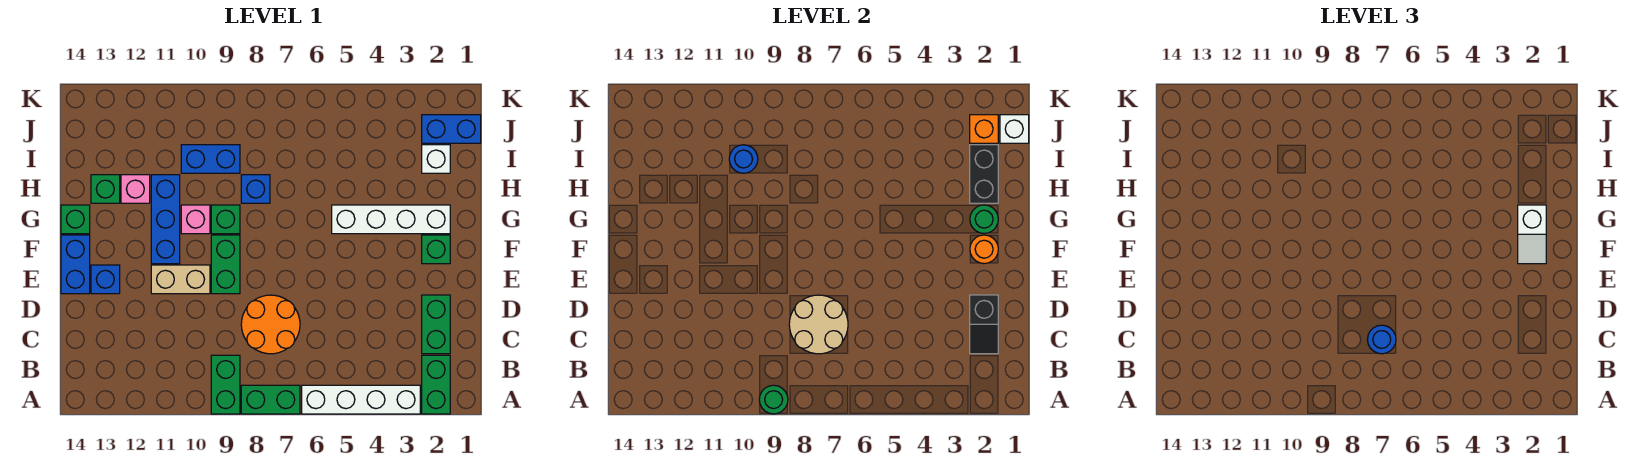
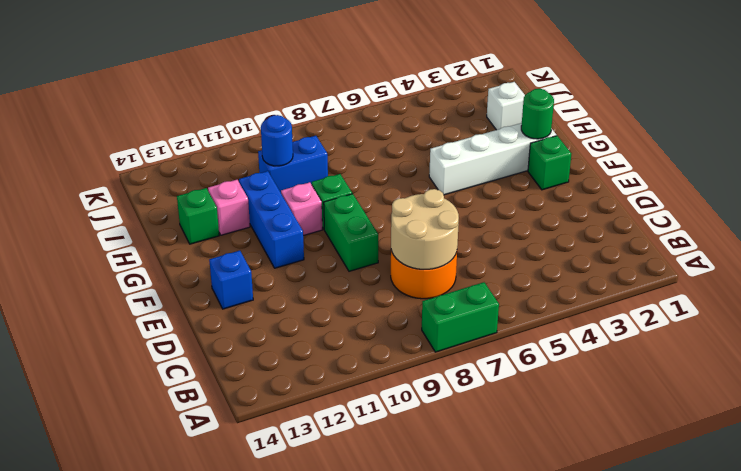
none -> green 1x2 brick [422,355,450,414]
none -> white 1x4 brick [302,385,420,414]
none -> green 1x2 brick [211,355,240,414]
none -> green 1x2 brick [422,295,450,354]

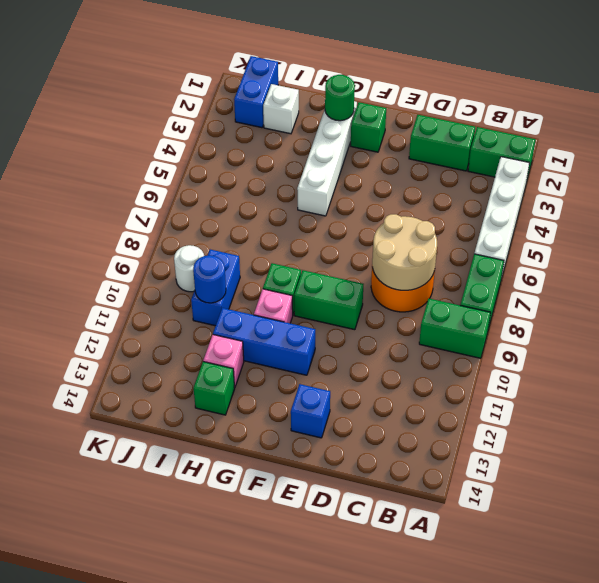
white 1x1 round brick [174,245,204,292] -> none
none -> tan 1x2 brick [151,265,210,294]
none -> blue 1x2 brick [61,235,90,294]
none -> green 1x1 brick [61,205,90,234]
none -> blue 1x1 brick [241,175,270,203]

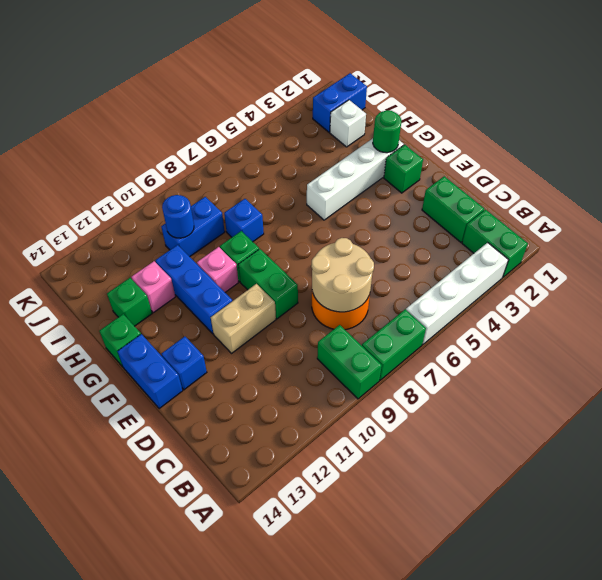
none -> green 1x1 round brick [759,385,788,414]
none -> black 1x2 slope [970,295,998,354]
none -> orange 1x1 round brick [970,235,998,264]
none -> black 1x2 brick [970,145,998,203]

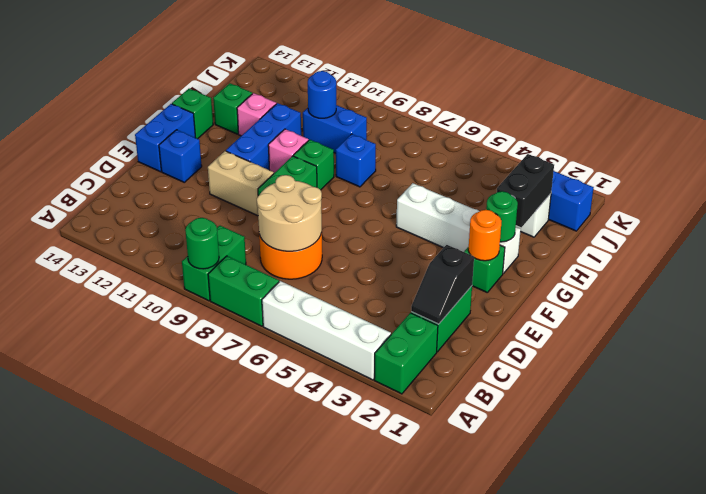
none -> white 1x1 brick [1000,115,1029,143]
none -> orange 1x1 brick [970,115,998,143]
none -> blue 1x1 round brick [1368,325,1396,354]
none -> white 1x2 slope [1518,205,1546,264]

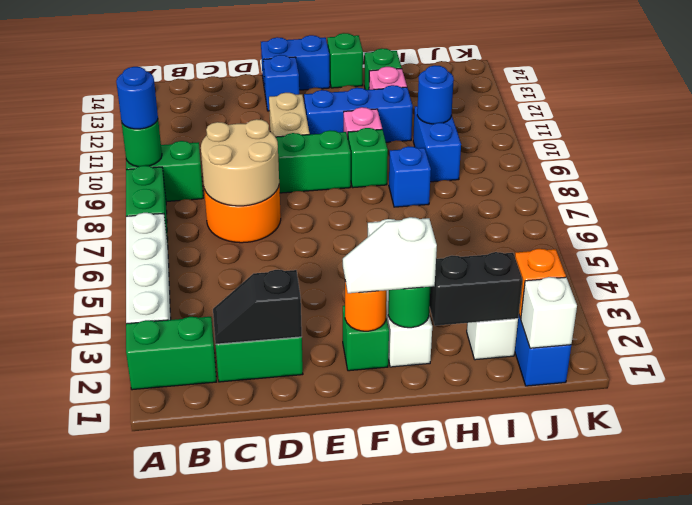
blue 1x1 round brick [116,67,158,129] -> blue 1x1 round brick moved to [1368,325,1396,354]

